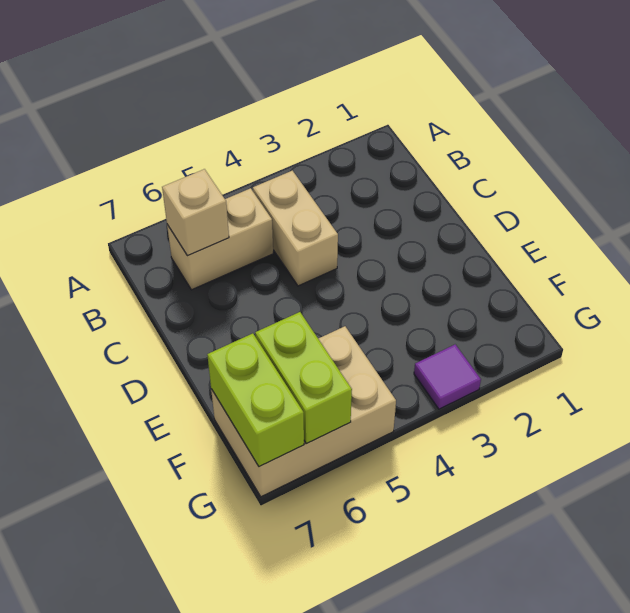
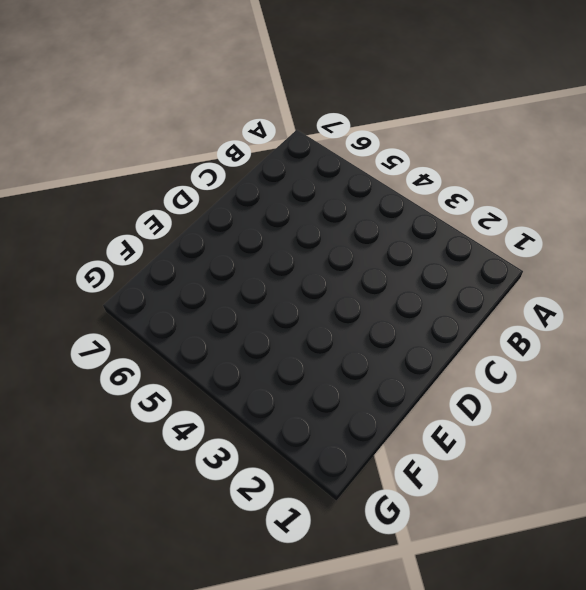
none -> tan 1x2 brick [253,171,338,286]
none -> tan 1x2 brick [167,188,273,290]

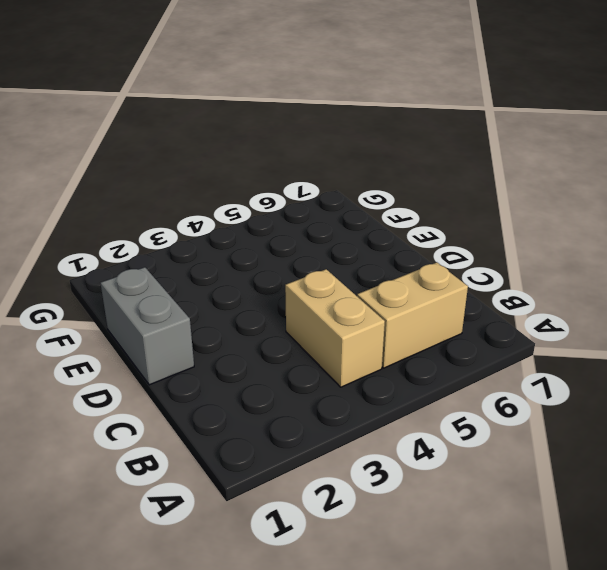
grey 1x2 brick [101,267,194,385] -> none
none -> tan 2x3 brick [211,326,396,497]
none -> purple 1x1 tile [414,344,481,409]

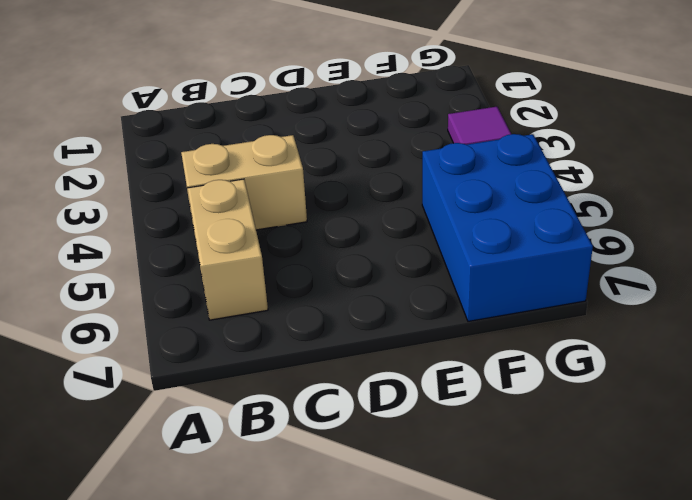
blue 2x3 brick [422,134,593,321] -> tan 2x3 brick [211,326,396,497]
none -> tan 1x1 brick [162,169,229,256]
none -> lime 1x2 brick [255,312,352,444]

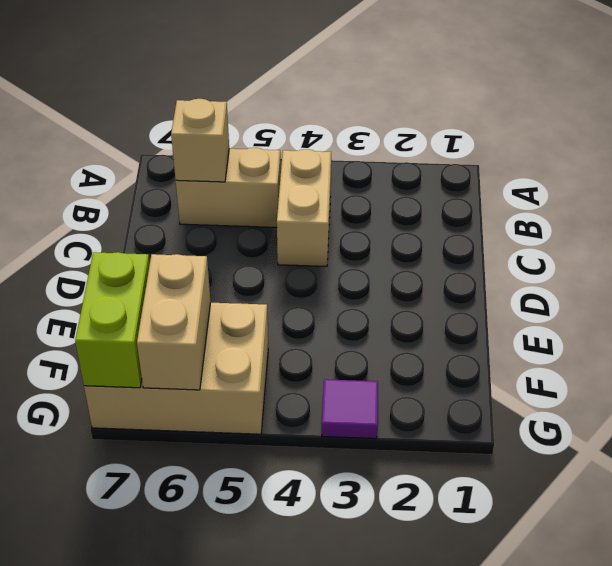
tan 1x2 brick [137,254,211,390] -> lime 1x2 brick [255,312,352,444]

